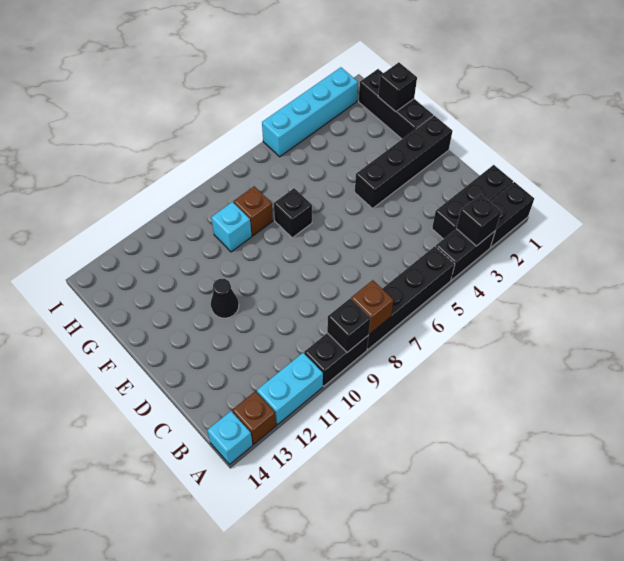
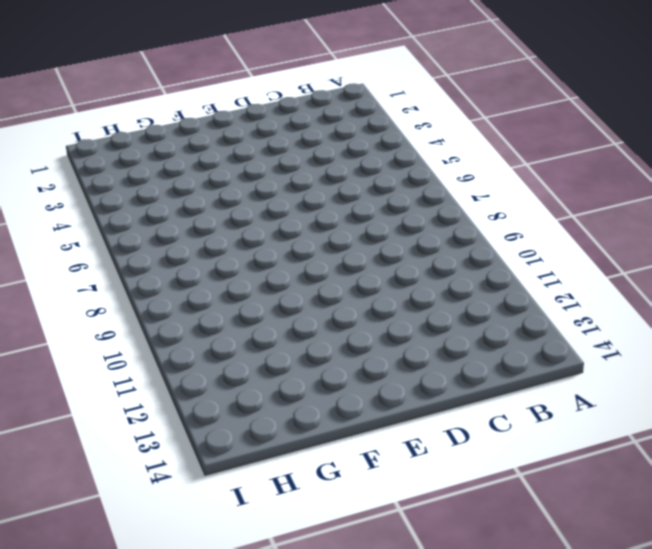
none -> black 1x2 brick [490,182,534,247]
none -> black 1x2 brick [436,229,495,280]
none -> black 1x4 brick [367,246,455,349]

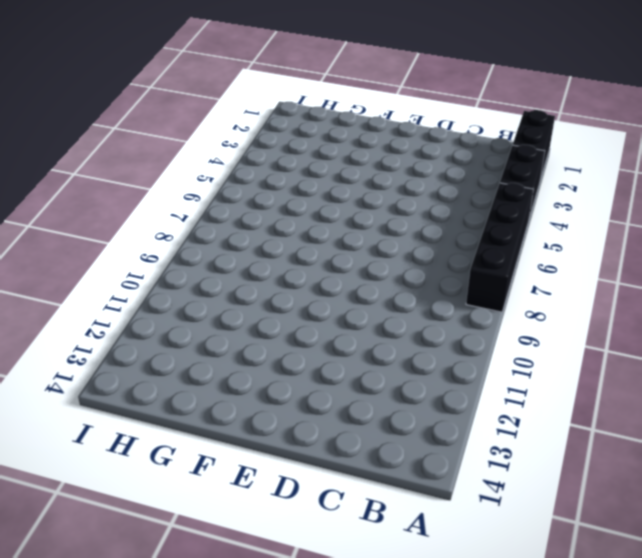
none -> black 1x2 brick [304,333,369,386]
none -> cyan 1x2 brick [257,353,323,424]
none -> brown 1x1 brick [232,391,276,444]

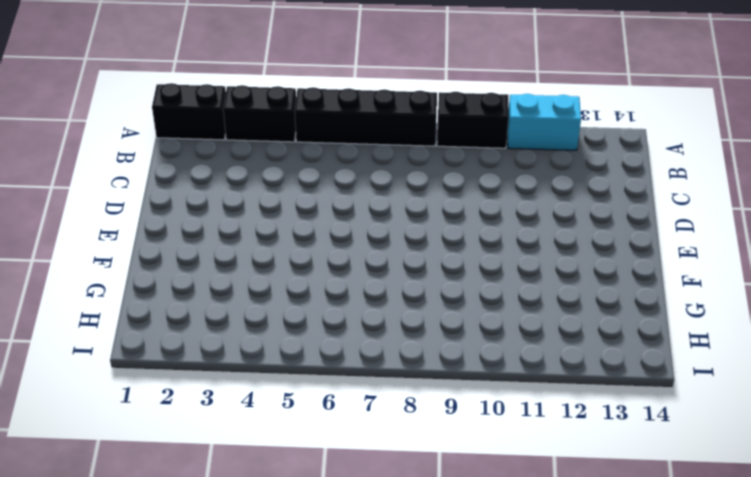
none -> brown 1x1 brick [232,391,276,444]
none -> cyan 1x1 brick [207,411,253,465]
none -> black 1x3 brick [432,165,513,239]

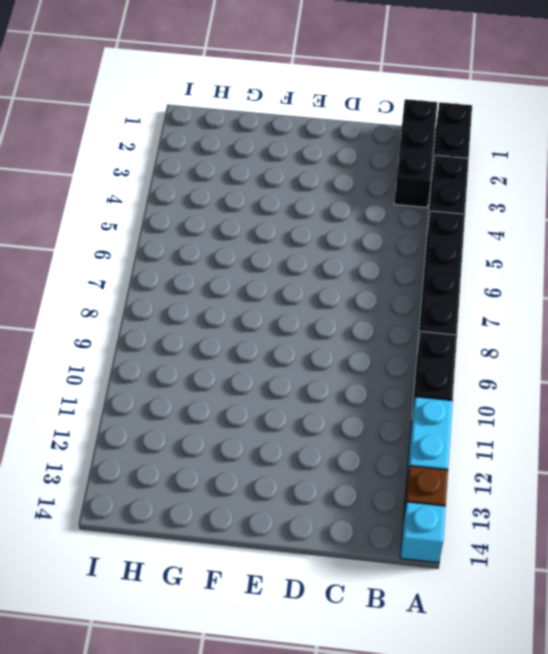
none -> black 1x4 brick [355,116,452,208]
none -> black 1x1 cone [211,279,239,318]
none -> black 1x3 brick [359,69,433,139]

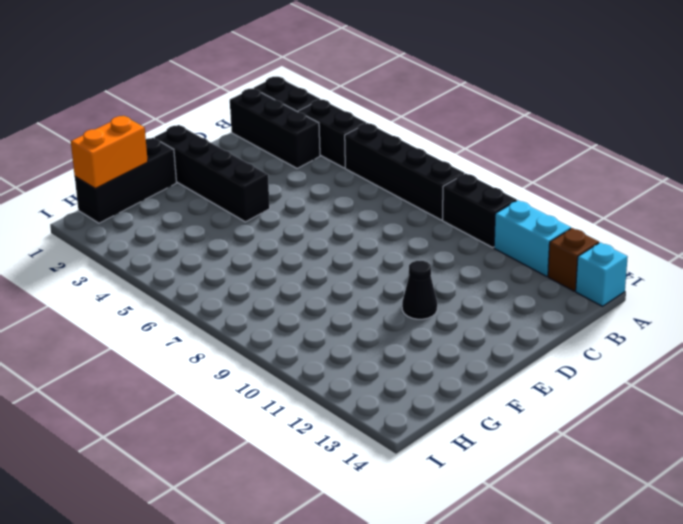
orange 1x2 brick [71,116,148,189] -> black 1x1 brick [378,62,417,112]
none -> black 1x1 brick [274,188,312,238]
none -> brown 1x1 brick [234,186,273,236]
none -> cyan 1x1 brick [211,202,252,252]

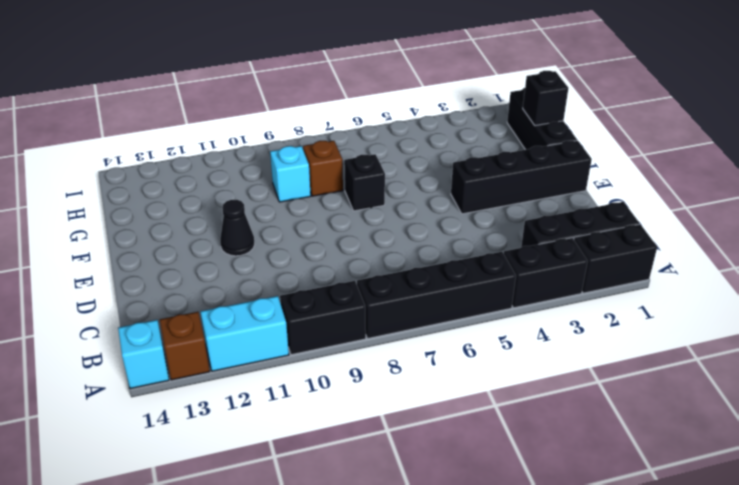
none -> cyan 1x4 brick [262,67,358,157]
none -> black 1x1 brick [456,194,501,246]
none -> brown 1x1 brick [351,280,394,334]

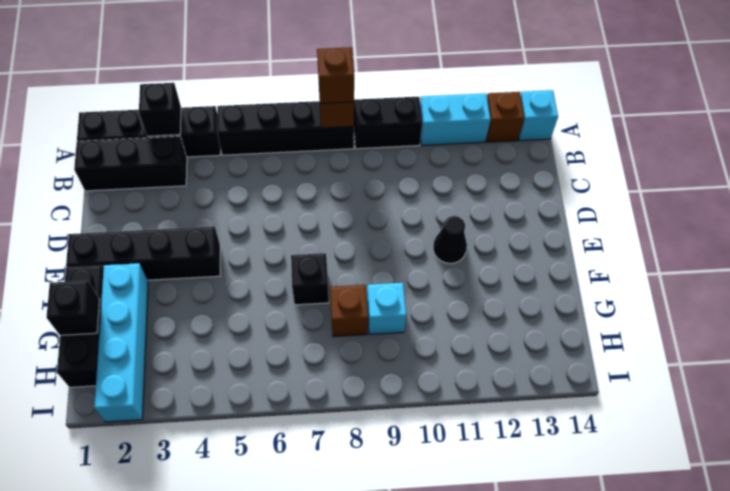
brown 1x1 brick [317,47,354,104] -> none
cyan 1x4 brick [94,263,148,422] -> cyan 1x4 brick turned to [262,67,358,157]
none -> black 1x1 brick [327,299,371,352]

